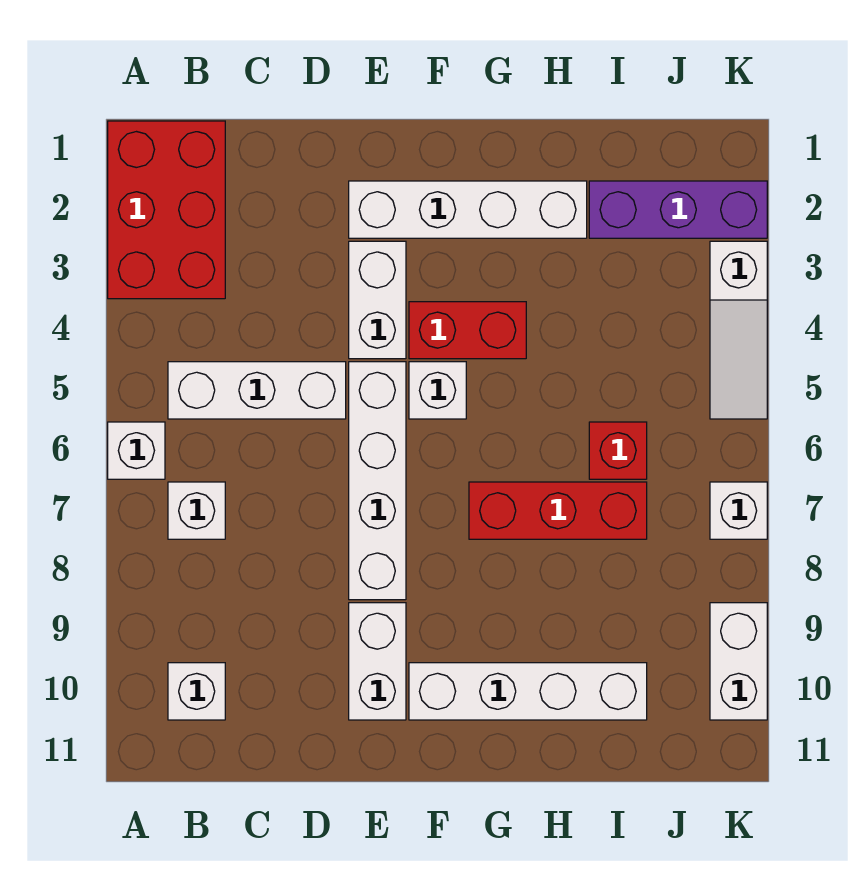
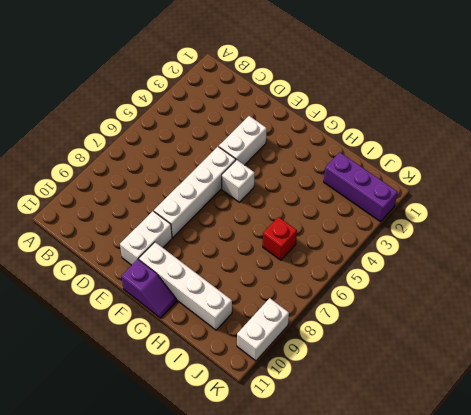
purple 1x2 slope [121,259,177,318] -> none
none -> red 2x3 brick [108,121,225,299]
none -> white 1x1 brick [108,422,165,479]
none -> white 1x3 brick [168,362,346,419]

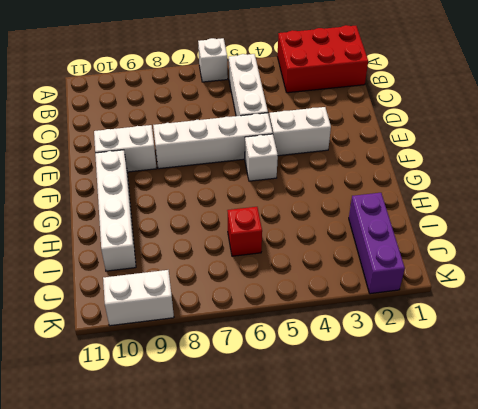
none -> white 1x1 brick [168,482,225,539]
none -> white 1x1 brick [168,663,225,720]
none -> white 1x4 brick [349,181,587,238]

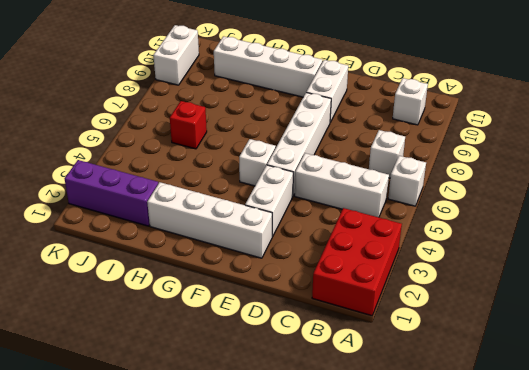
none -> red 1x2 brick [409,302,526,359]
none -> red 1x3 brick [469,482,647,539]
none -> white 1x3 slope [710,241,767,419]

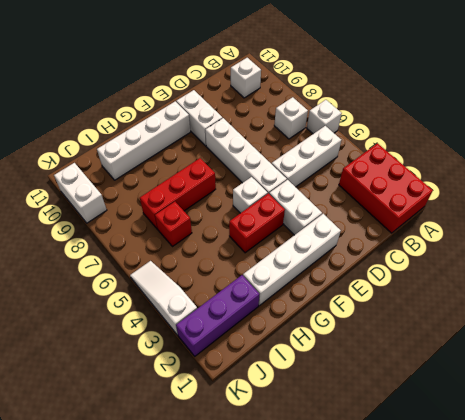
none -> white 1x1 brick [710,482,767,539]

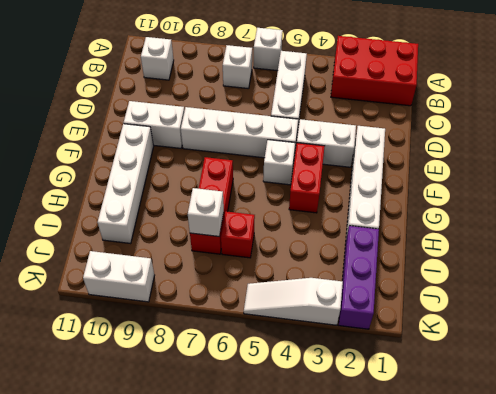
white 1x1 brick [188,188,224,236] -> white 1x1 brick moved to [710,482,767,539]

